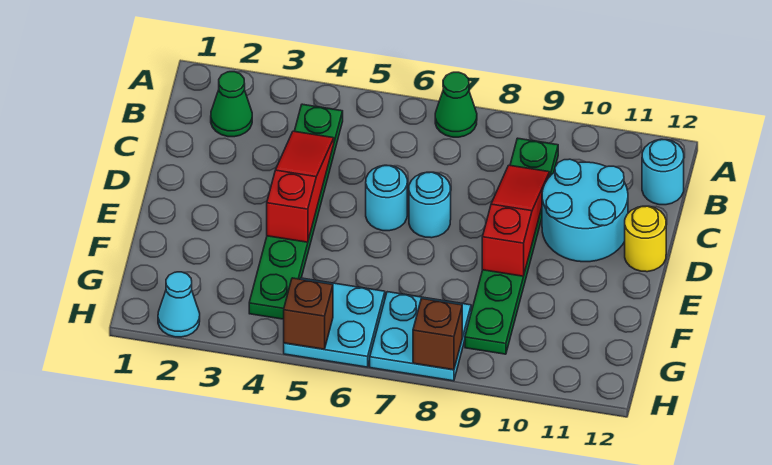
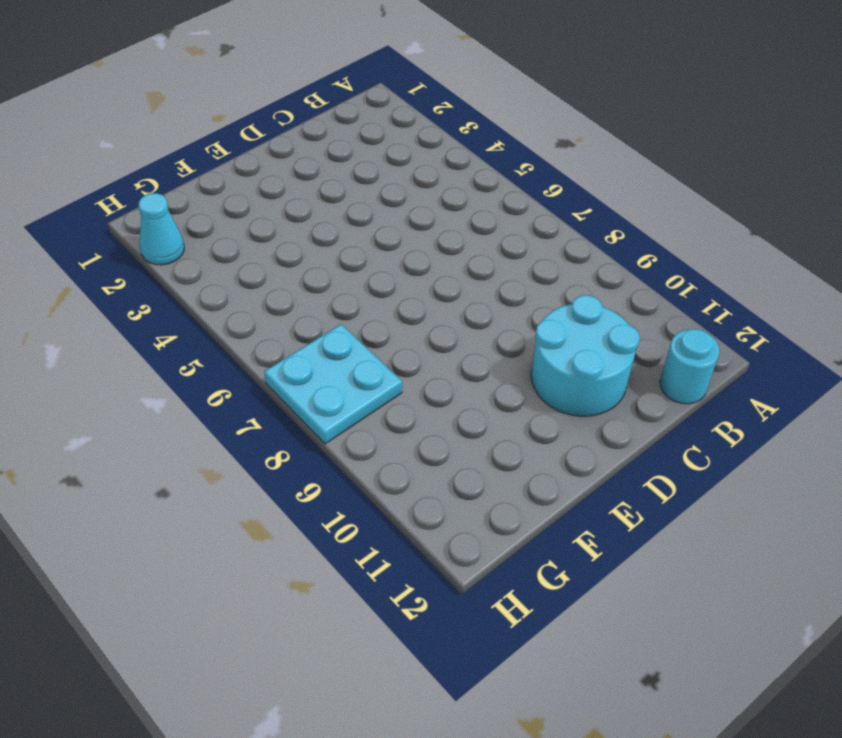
none -> green 1x1 cone [435,72,477,137]
none -> green 1x1 cone [211,72,252,137]
none -> green 1x6 plate [249,104,343,319]

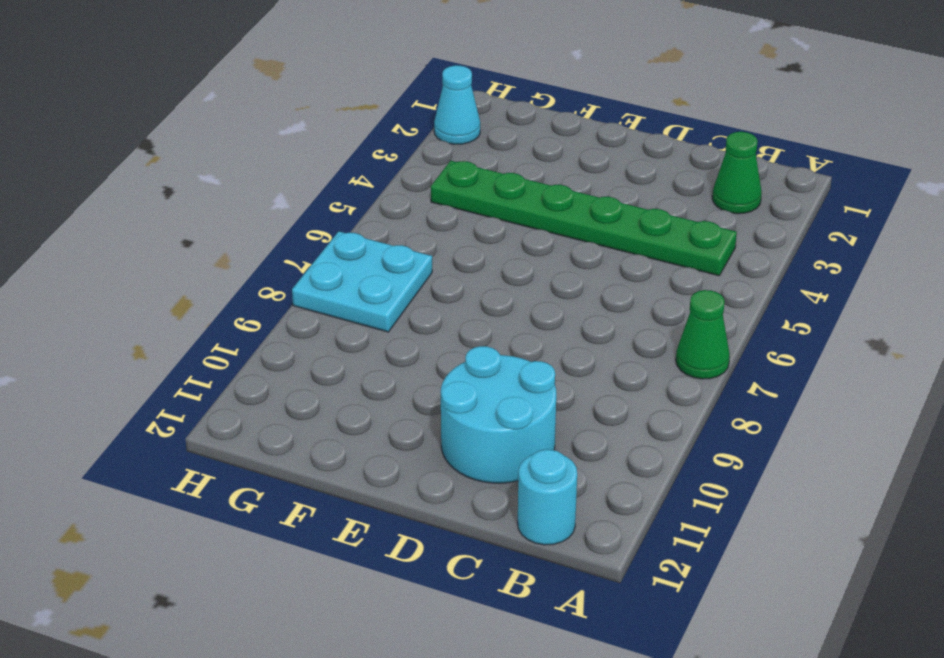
none -> green 1x6 plate [465,138,558,354]
none -> cyan 1x1 round brick [366,165,407,231]
none -> cyan 1x1 round brick [409,172,451,238]

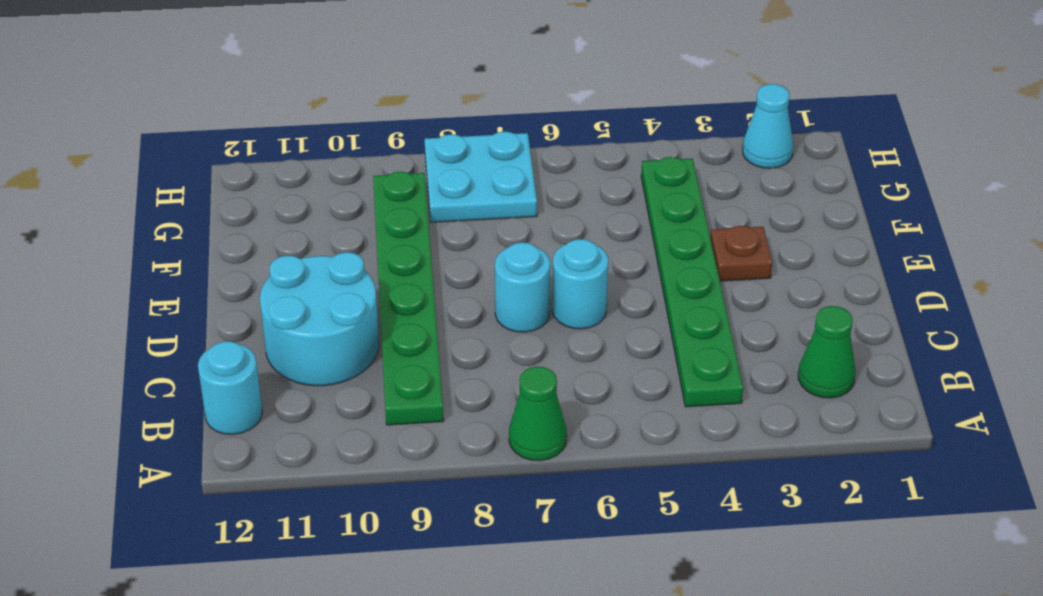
brown 1x1 plate [710,226,772,281] -> none
none -> yellow 1x1 round brick [625,206,666,272]
none -> cyan 2x2 plate [284,278,385,367]
none -> red 1x3 slope [267,131,334,242]

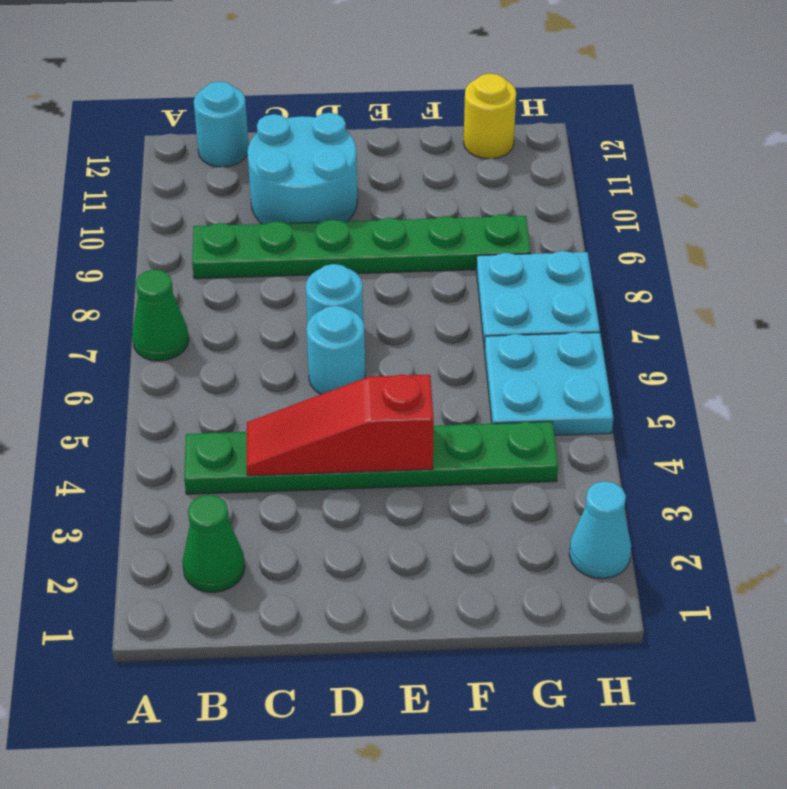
yellow 1x1 round brick [464,74,516,159] -> yellow 1x1 round brick moved to [625,206,666,272]
none -> red 1x3 slope [482,165,549,276]
none -> brown 1x1 brick [284,278,333,349]
none -> brown 1x1 brick [413,299,462,370]

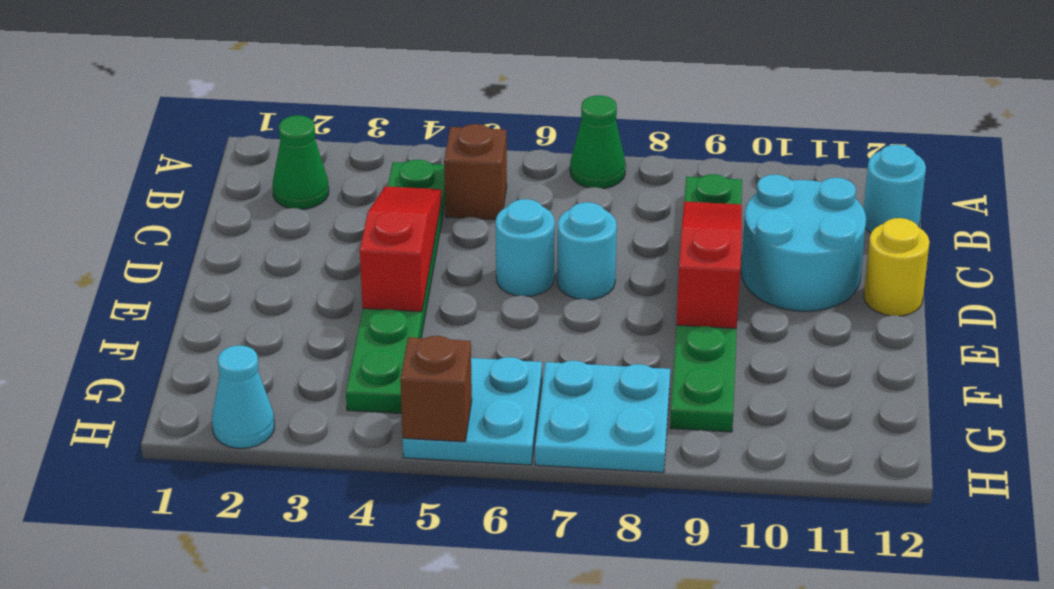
brown 1x1 brick [444,124,507,220] -> brown 1x1 brick moved to [413,299,462,370]

